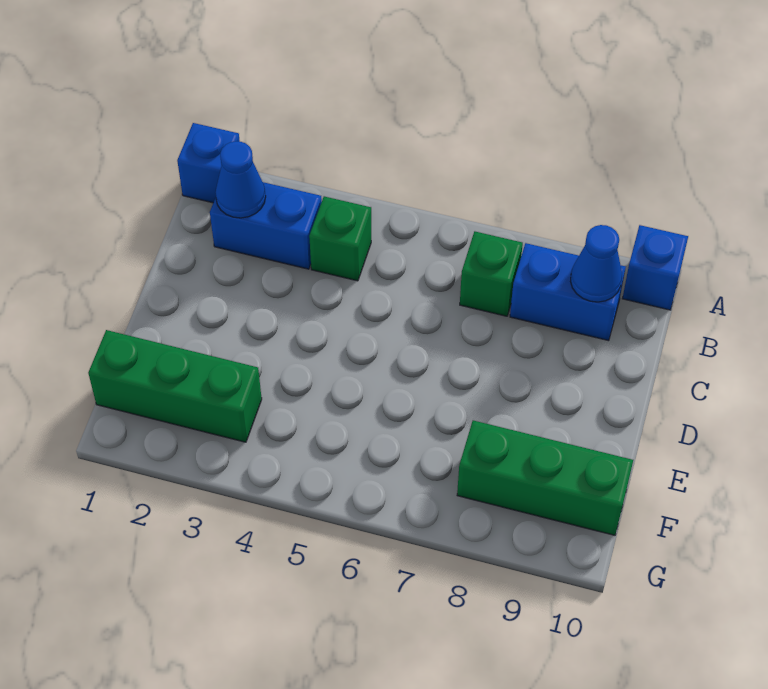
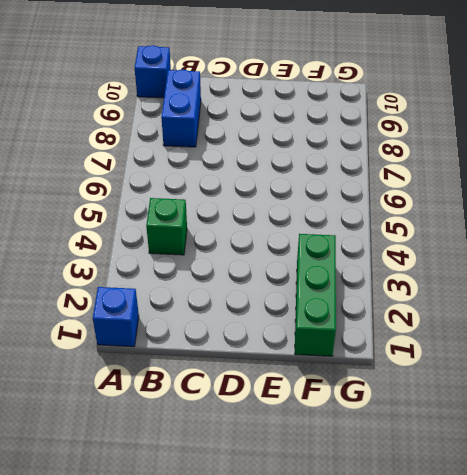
none -> blue 1x2 brick [210,182,322,269]
none -> green 1x1 brick [460,231,523,316]

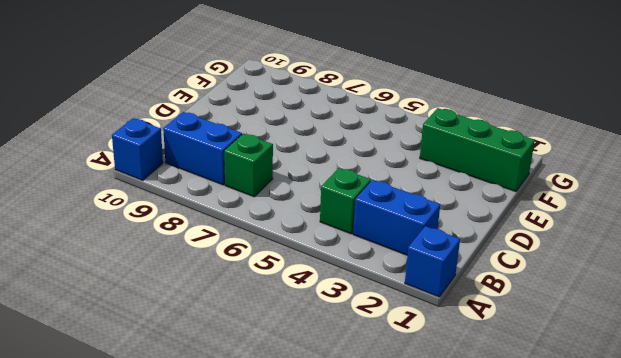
none -> green 1x3 brick [457,420,633,535]
none -> blue 1x1 cone [215,141,266,218]

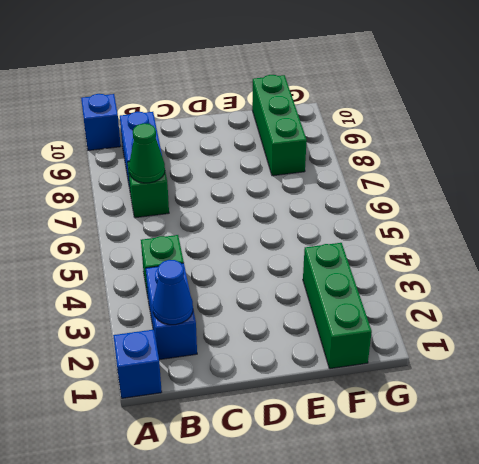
green 1x1 cone [129,123,165,183] -> none
none -> blue 1x1 cone [571,225,622,302]

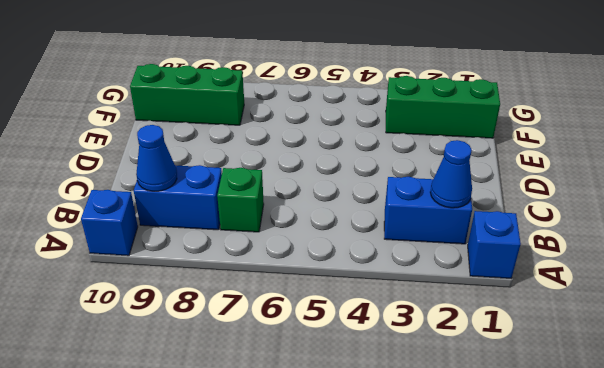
none -> green 1x1 brick [309,196,371,281]

